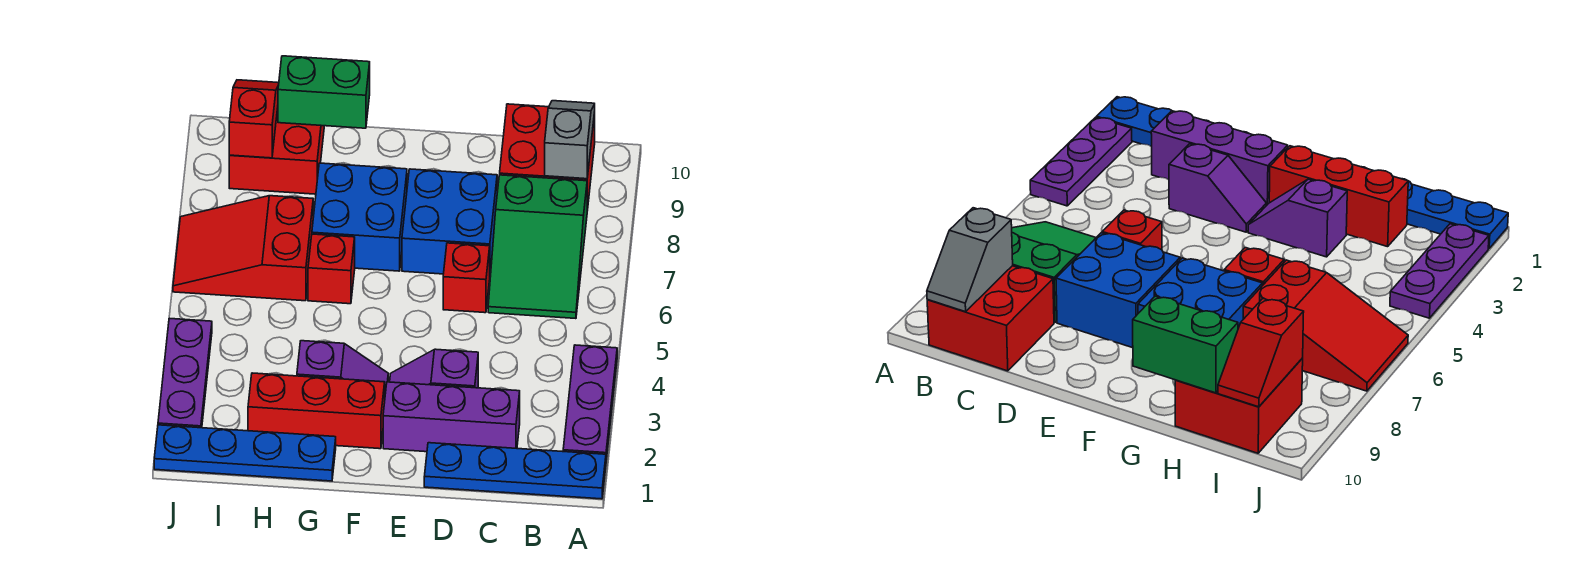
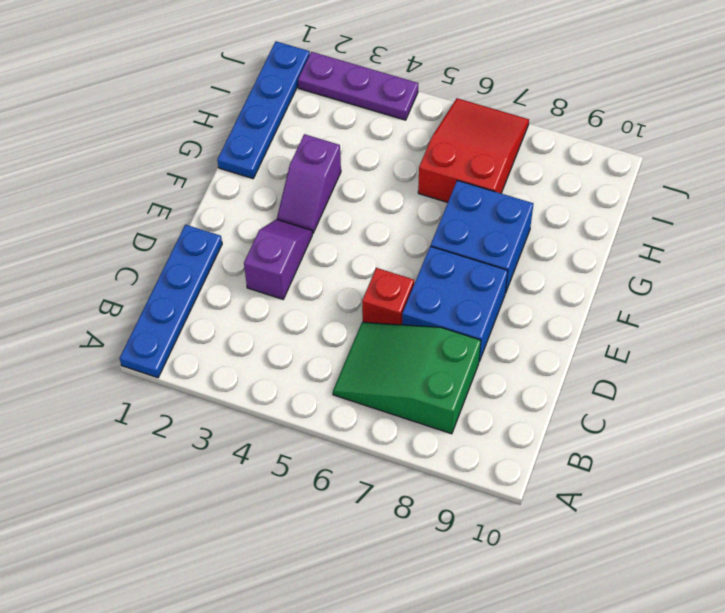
none -> purple 1x3 plate [563,345,617,460]
none -> red 2x2 brick [500,104,595,211]
none -> purple 1x3 brick [383,382,520,452]

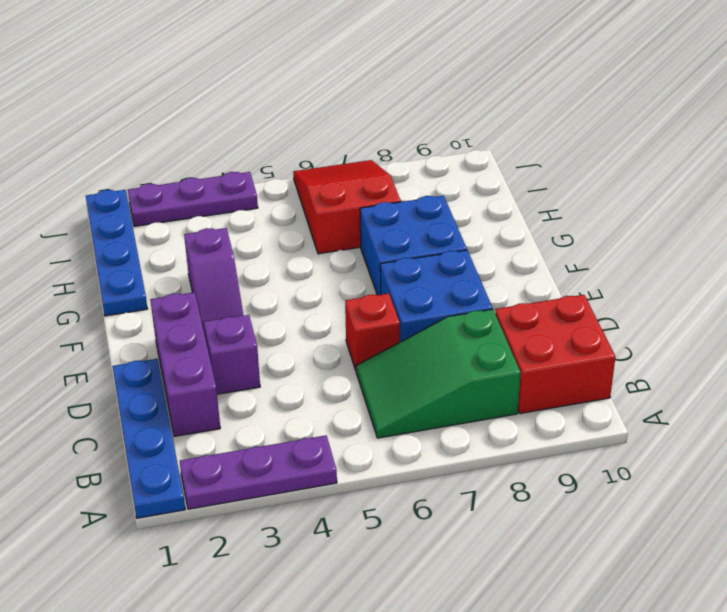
none -> red 1x3 brick [248,373,385,449]
none -> red 1x1 brick [308,234,355,304]
none -> red 2x2 brick [229,108,324,194]

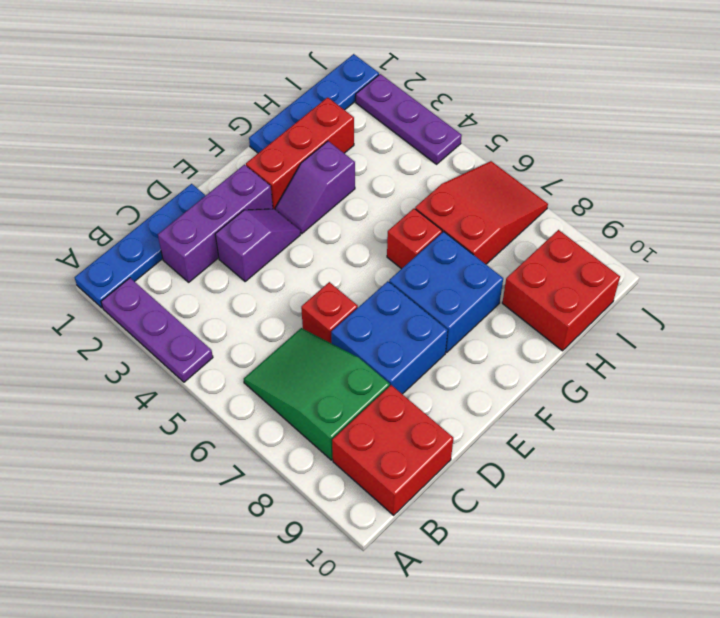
none -> grey 1x2 slope [545,101,595,179]
none -> green 1x2 brick [278,56,370,128]
none -> red 1x2 slope [229,80,279,158]

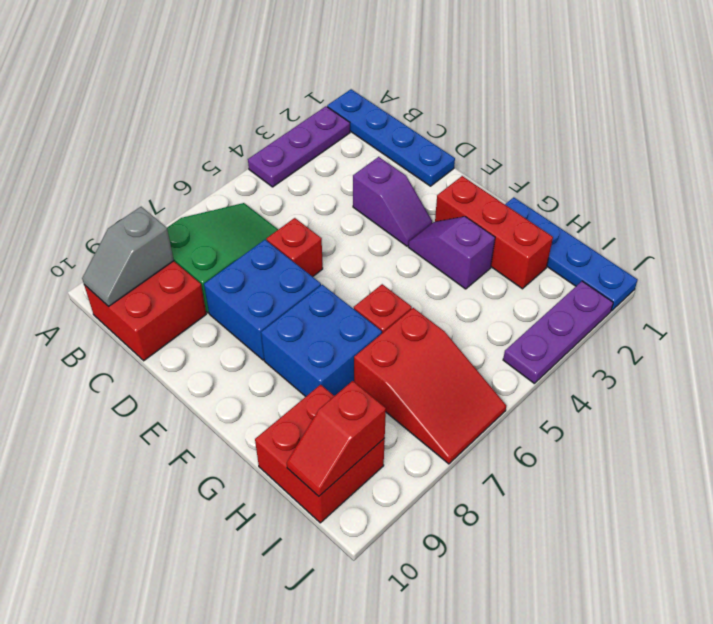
none -> purple 1x3 brick [383,382,520,452]
none -> green 1x2 brick [278,56,370,128]

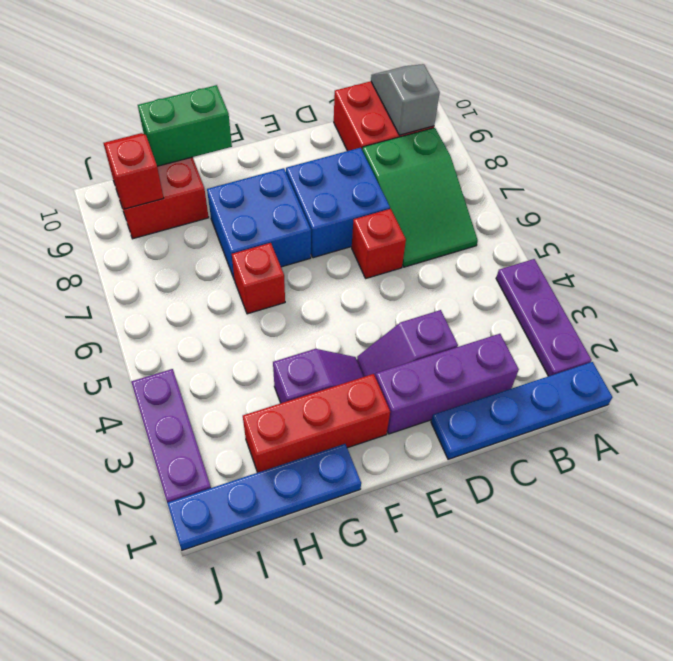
none -> red 2x3 slope [173,196,313,301]

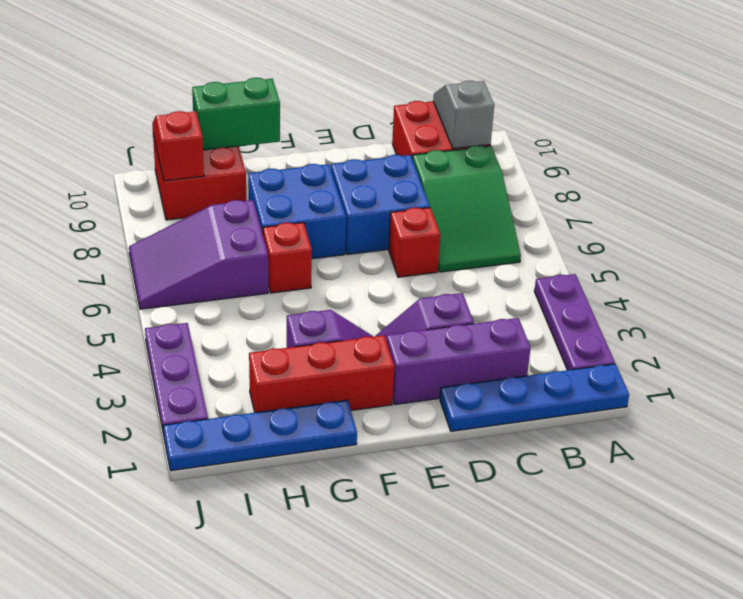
purple 2x3 slope [129,200,268,309] -> red 2x3 slope [173,196,313,301]

